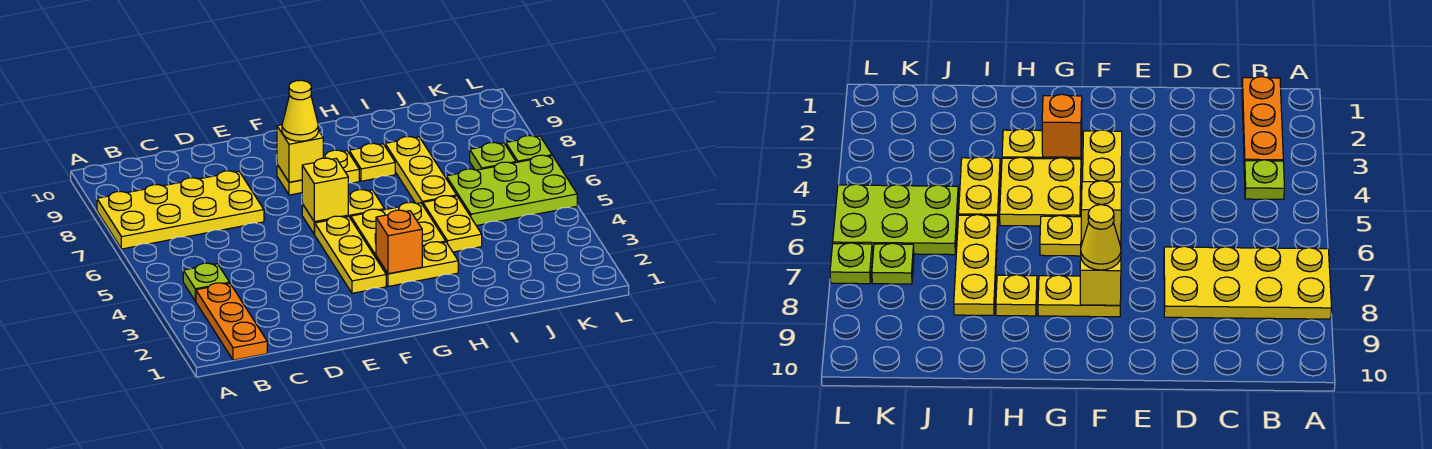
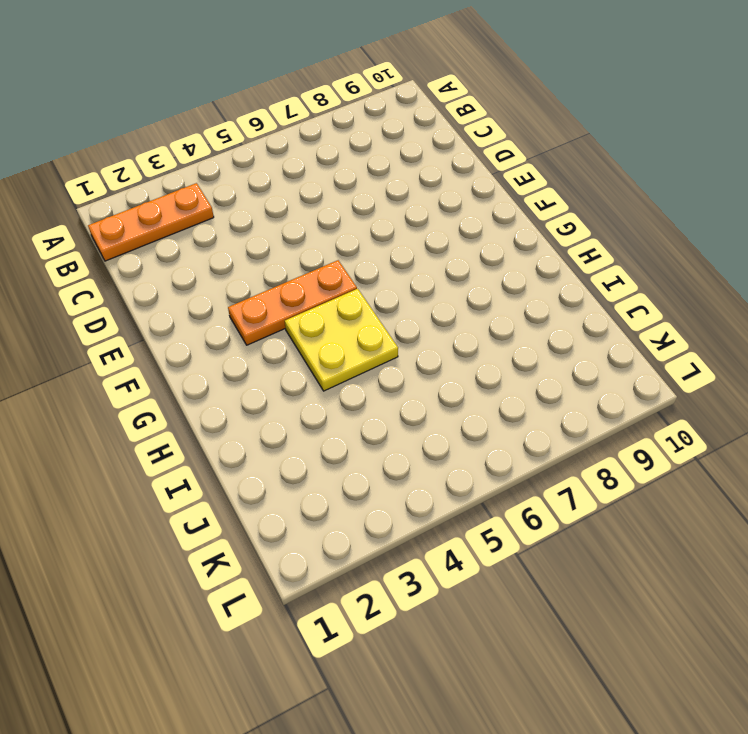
orange 1x3 plate [228,260,357,345] -> yellow 1x3 plate [315,216,386,293]
none -> yellow 2x4 plate [97,171,264,249]
none -> lime 1x1 plate [183,263,230,301]
none -> yellow 1x2 plate [302,190,385,234]

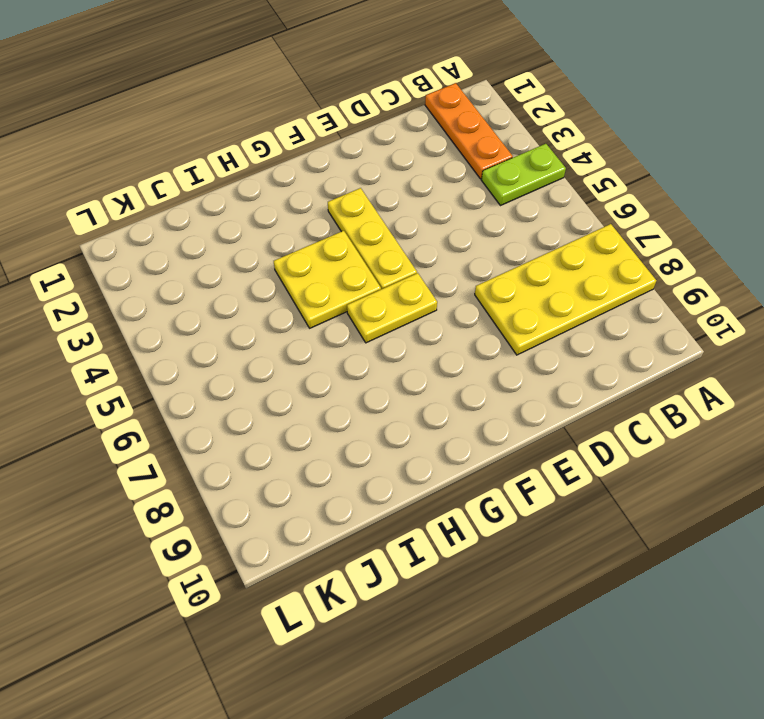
lime 1x2 plate [481,144,566,206] -> lime 1x1 plate [183,263,230,301]
none -> yellow 1x2 plate [277,150,359,195]
none -> yellow 1x2 plate [376,242,458,286]
none -> yellow 1x1 plate [349,143,395,181]

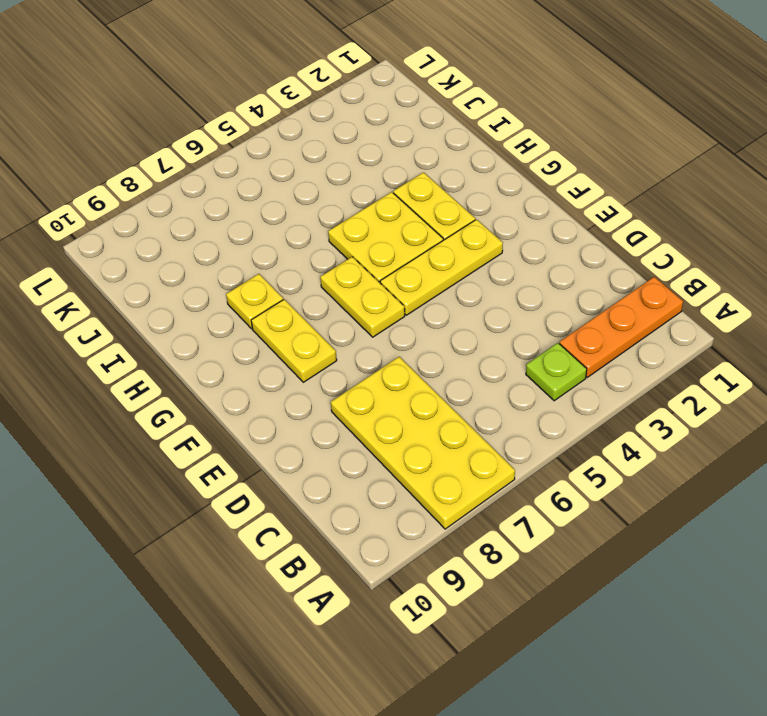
none -> yellow 1x2 plate [423,196,482,252]
none -> yellow 1x3 plate [385,137,457,205]
none -> lime 2x3 plate [446,155,577,226]

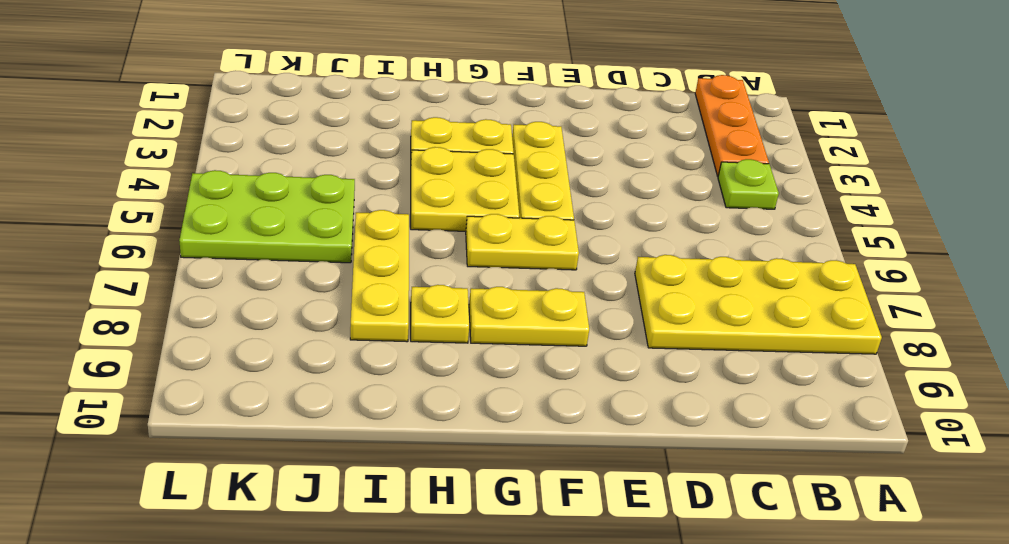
none -> yellow 1x2 plate [423,196,482,252]
none -> lime 1x1 plate [470,143,516,170]
none -> lime 1x1 plate [506,136,552,162]

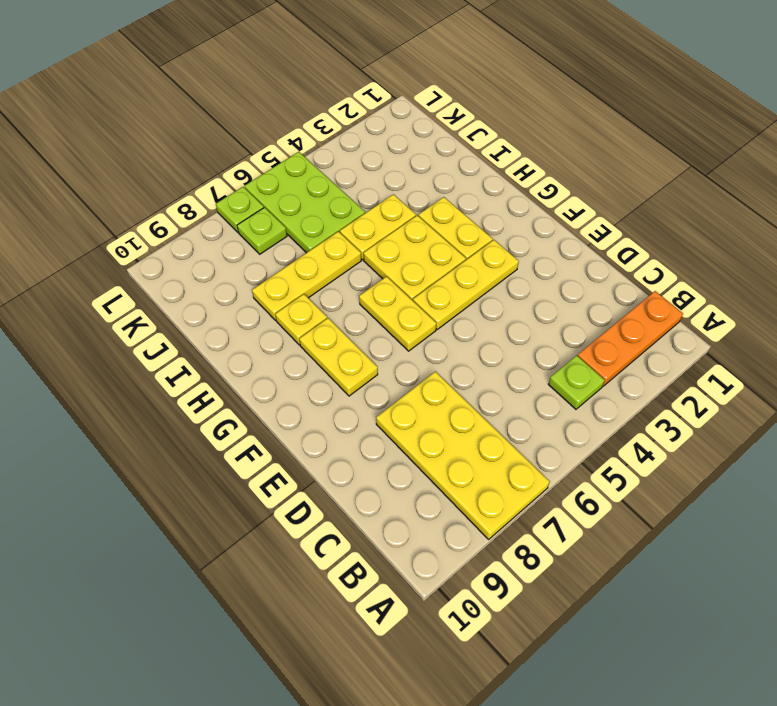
none -> yellow 1x1 brick [302,158,348,222]
none -> yellow 1x1 brick [277,125,323,182]
none -> orange 1x1 brick [376,210,422,274]

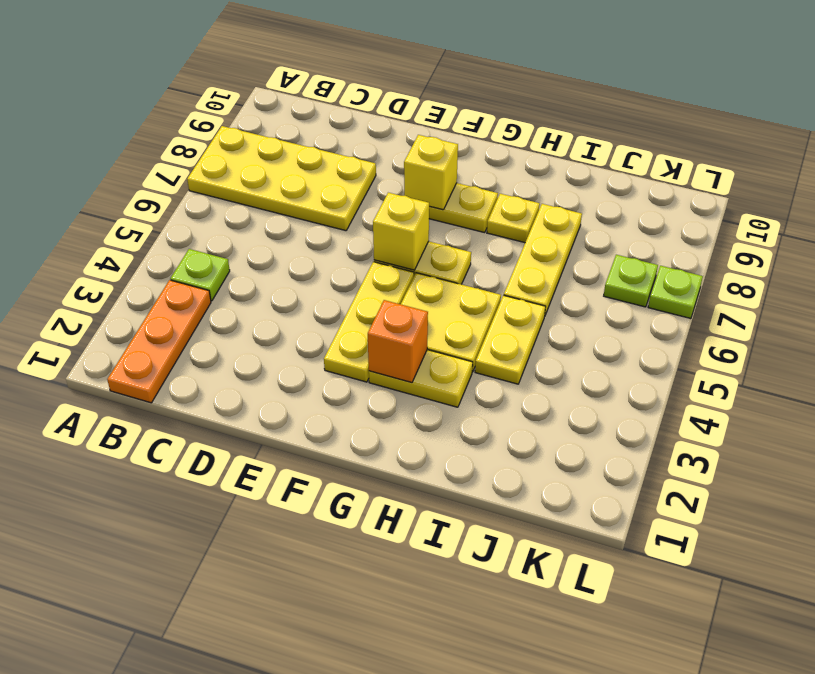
none -> lime 2x3 plate [446,155,577,226]
none -> yellow 1x1 cone [282,80,318,141]

